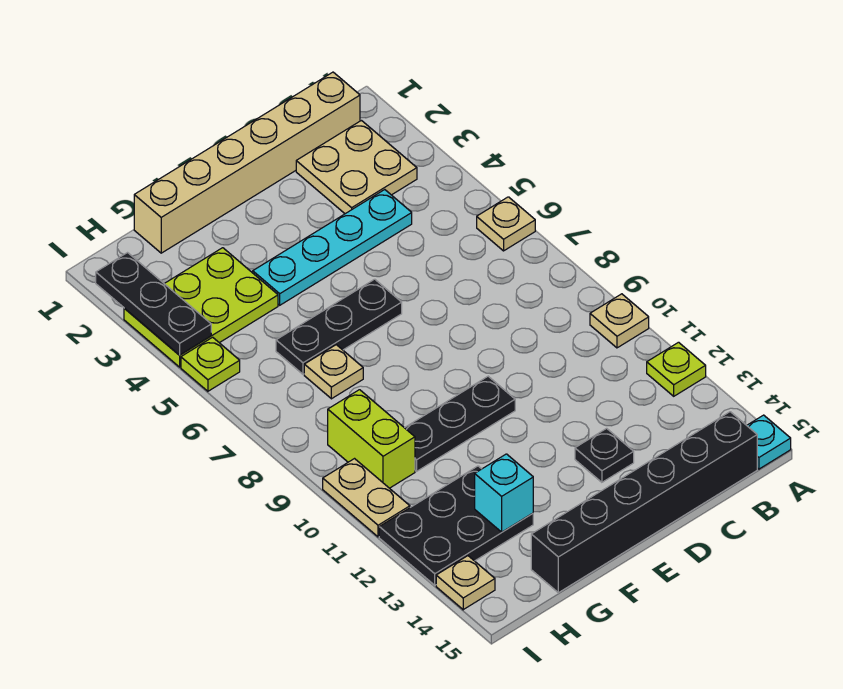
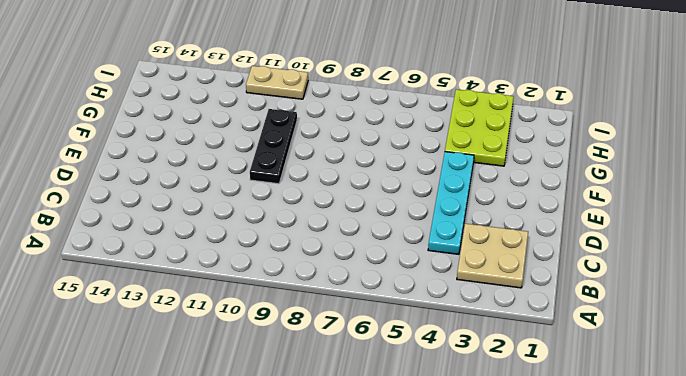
none -> tan 1x1 plate [477,197,535,251]
none -> tan 1x1 plate [590,294,649,348]
none -> lime 1x1 plate [647,342,706,396]

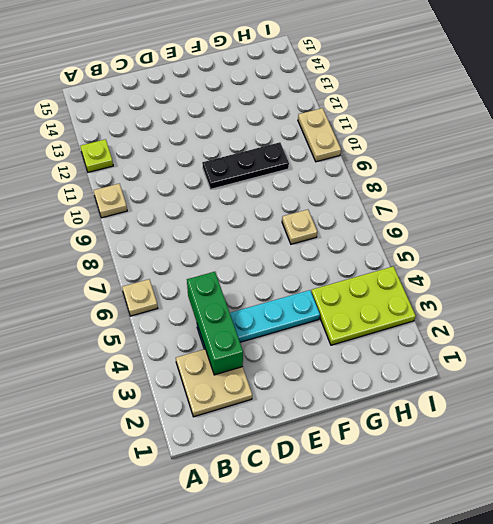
green 1x3 brick [187,272,243,375] -> none
none -> cyan 1x1 plate [747,415,791,469]
none -> tan 1x6 brick [134,72,360,253]
none -> black 1x6 brick [531,412,757,593]

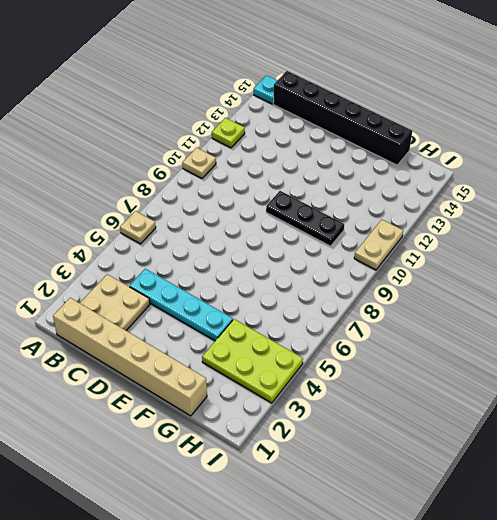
none -> black 1x1 plate [575,428,634,482]
none -> black 1x3 plate [276,279,402,374]
none -> tan 1x1 plate [304,345,363,399]

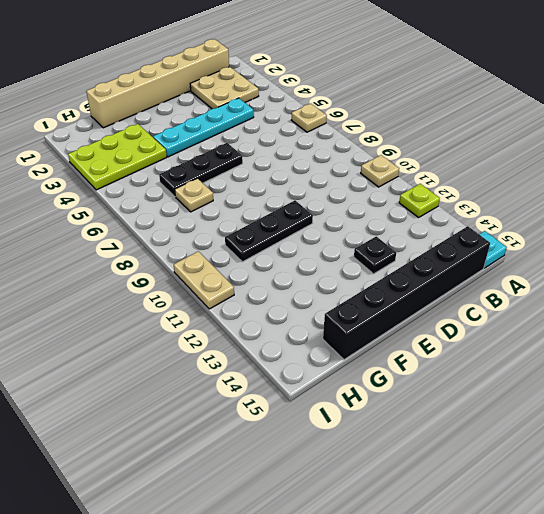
none -> black 2x3 plate [379,466,533,585]
none -> lime 1x2 brick [328,390,415,488]
none -> lime 1x1 plate [181,337,240,391]

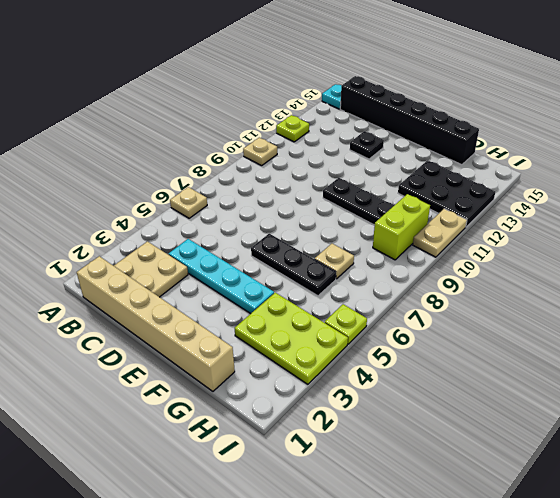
none -> tan 1x1 plate [436,556,495,610]
none -> cyan 1x1 brick [475,454,533,532]
none -> black 1x3 plate [96,253,211,355]

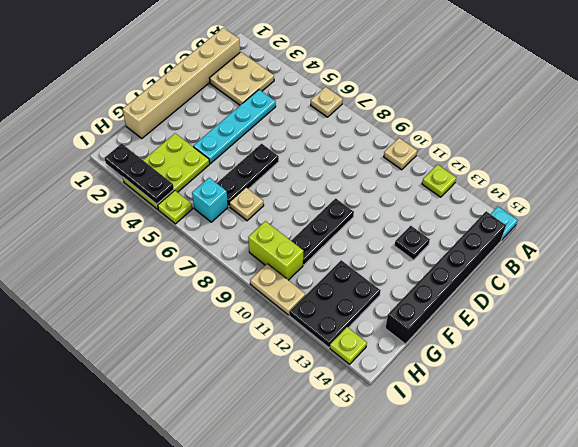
cyan 1x1 brick [192,178,228,222] -> cyan 1x1 brick moved to [475,454,533,532]
lime 1x1 plate [330,327,367,364] -> tan 1x1 plate [436,556,495,610]

